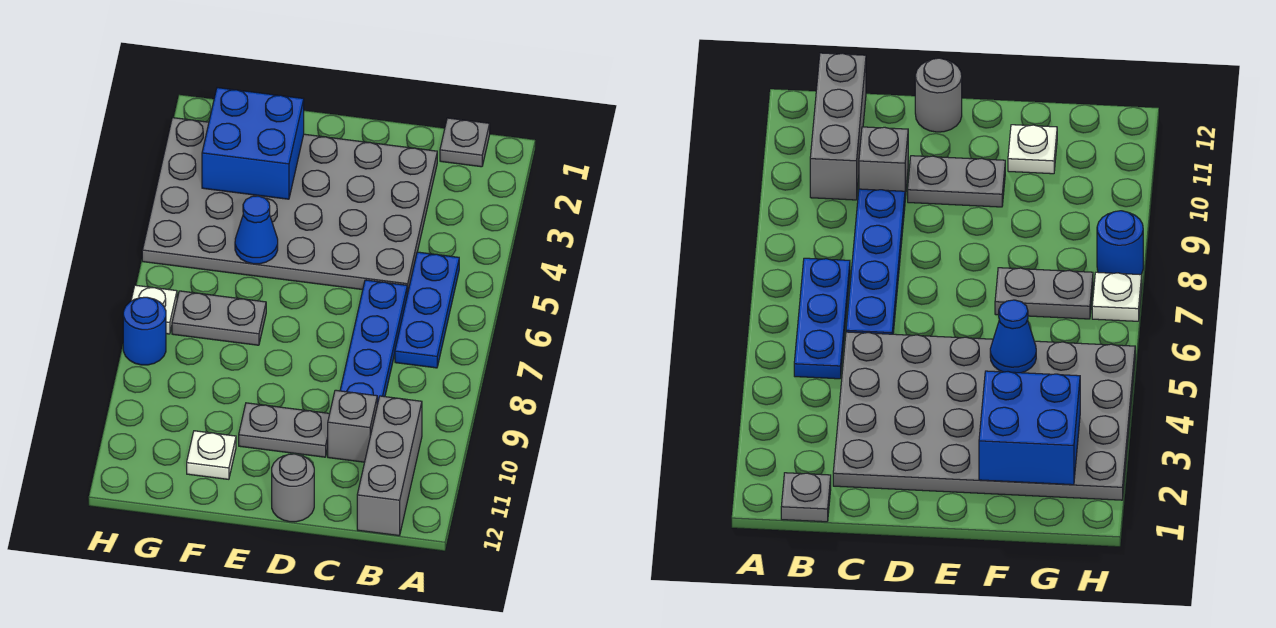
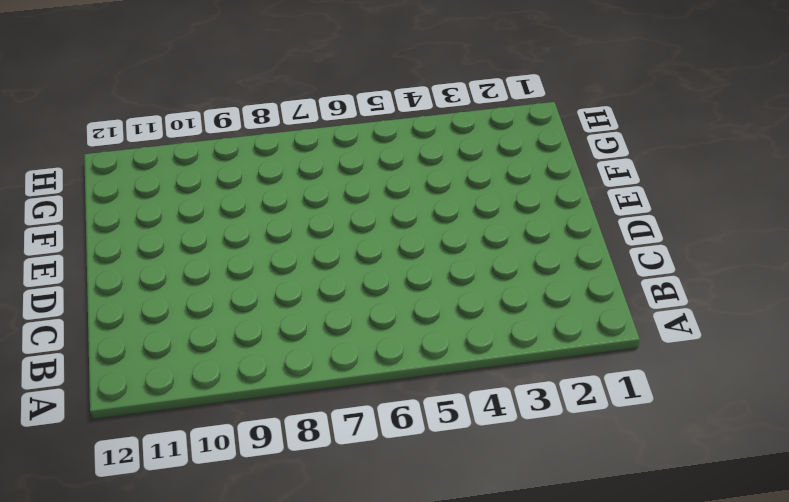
none -> grey 1x1 plate [440,118,490,167]
none -> blue 1x3 plate [395,252,459,368]
none -> grey 1x3 brick [357,396,422,536]

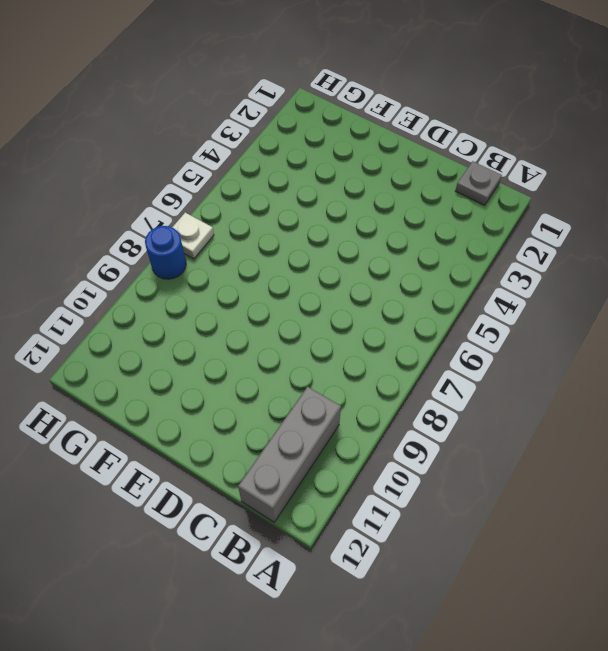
none -> blue 1x3 plate [395,252,459,368]
none -> grey 4x6 plate [142,118,437,294]
none -> blue 1x4 plate [340,280,407,404]

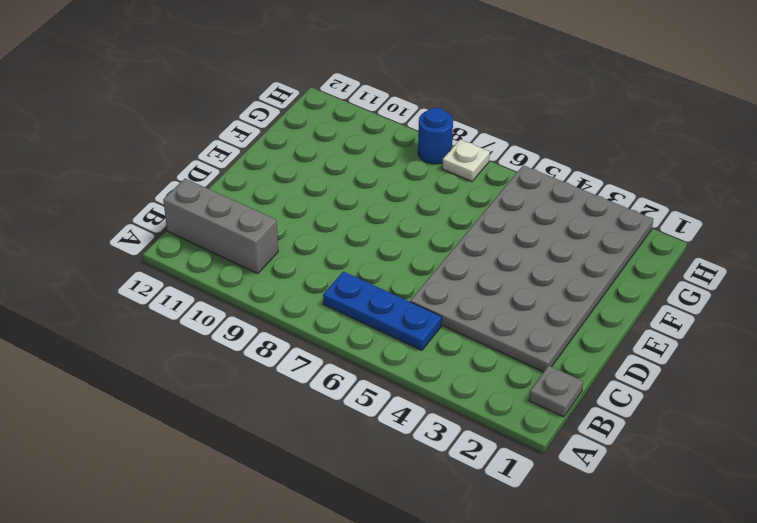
none -> blue 1x4 plate [340,280,407,404]
none -> grey 1x1 brick [328,390,377,462]
none -> grey 1x2 plate [239,403,330,457]

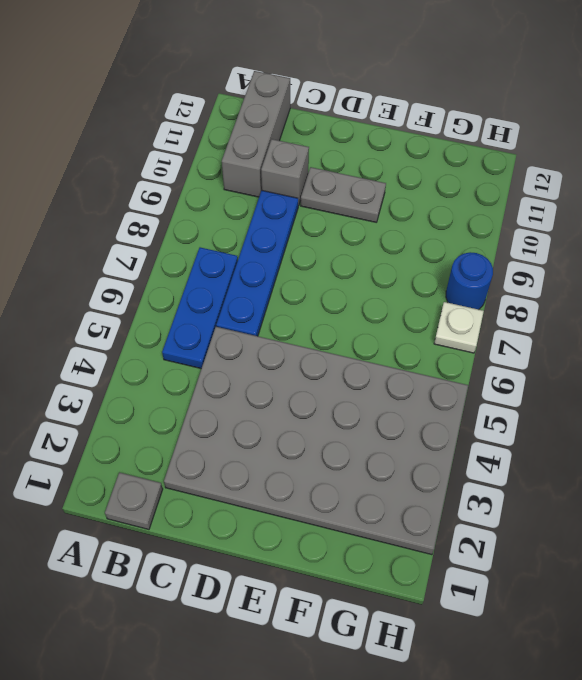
none -> grey 1x1 round brick [272,454,314,522]
none -> grey 1x2 plate [172,291,266,345]
none -> white 1x1 plate [187,431,236,479]

